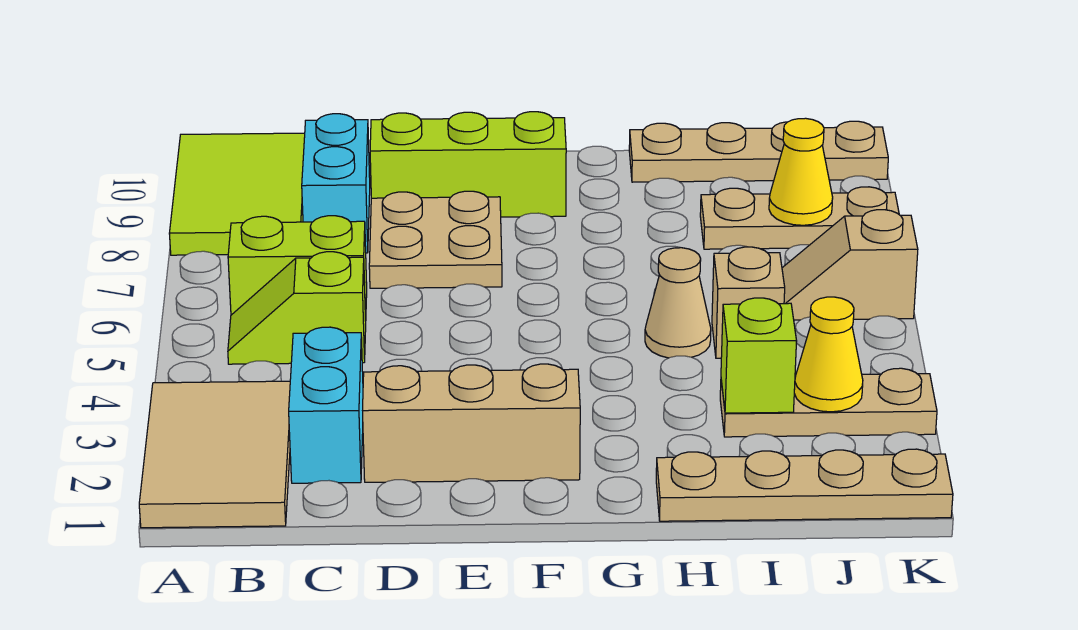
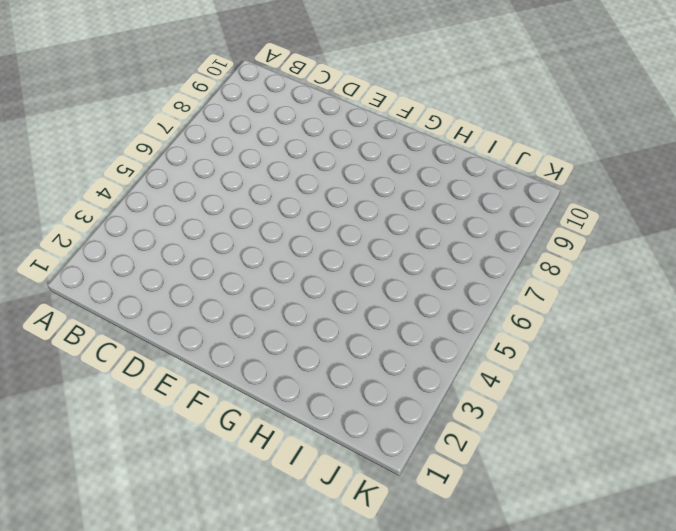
none -> tan 2x3 tile [139,381,290,528]
none -> lime 2x3 tile [169,133,305,255]
none -> lime 1x2 slope [228,252,366,364]

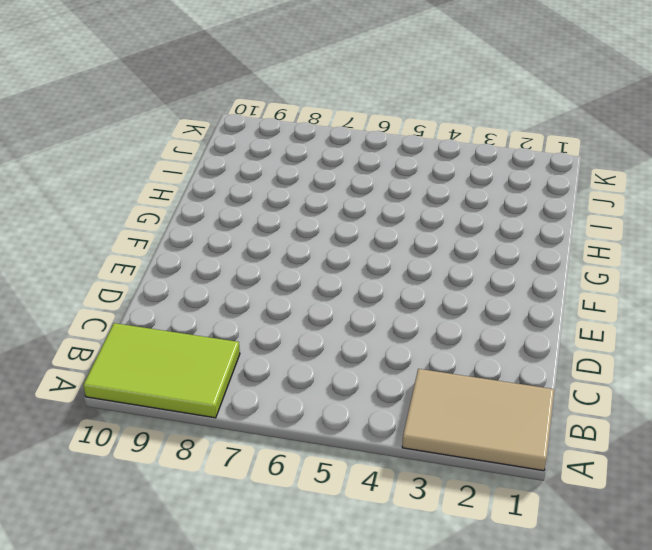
none -> lime 1x2 slope [228,252,366,364]
none -> lime 1x2 brick [228,216,367,321]
none -> cyan 1x2 brick [289,327,363,483]

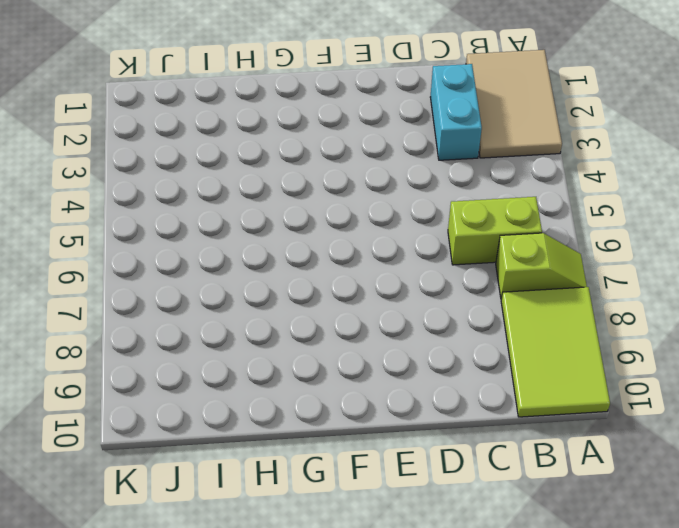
lime 1x2 slope [496,233,587,299] -> lime 1x2 slope moved to [228,252,366,364]
none -> cyan 1x2 brick [302,114,370,253]
none -> tan 1x3 brick [363,364,580,482]
none -> tan 2x2 plate [369,191,502,288]

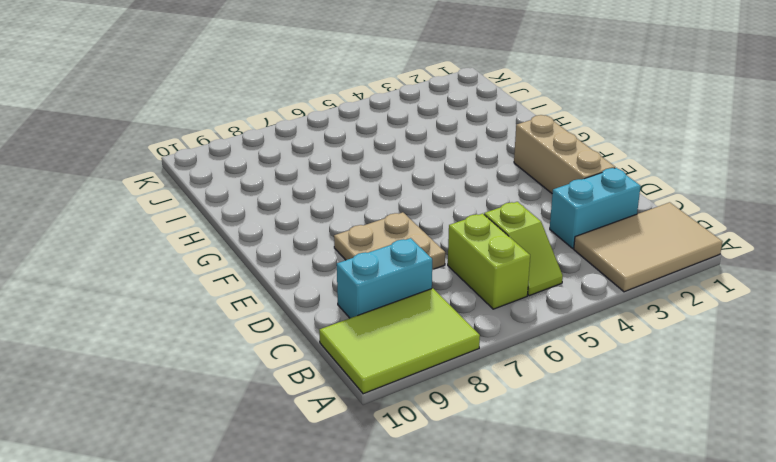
none -> lime 1x3 brick [370,112,566,217]
none -> tan 1x4 plate [656,449,953,521]
none -> tan 1x1 cone [645,248,711,358]

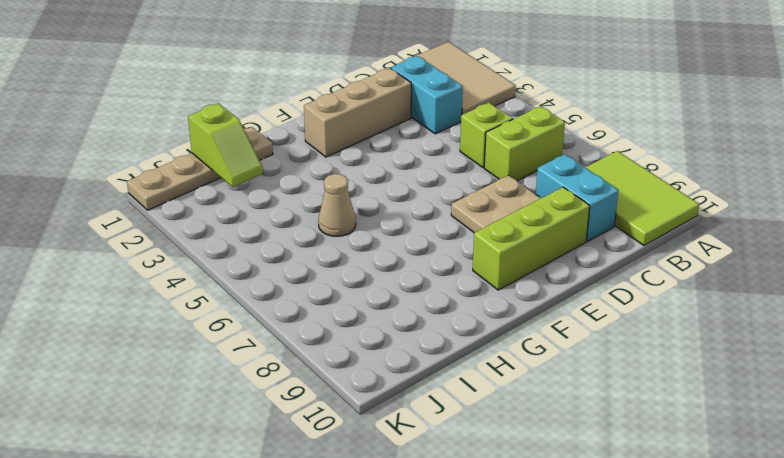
lime 1x2 slope [188,103,263,187] -> none
none -> tan 1x4 plate [629,121,888,182]
none -> tan 1x3 plate [720,368,937,437]
none -> tan 1x1 brick [712,247,785,358]

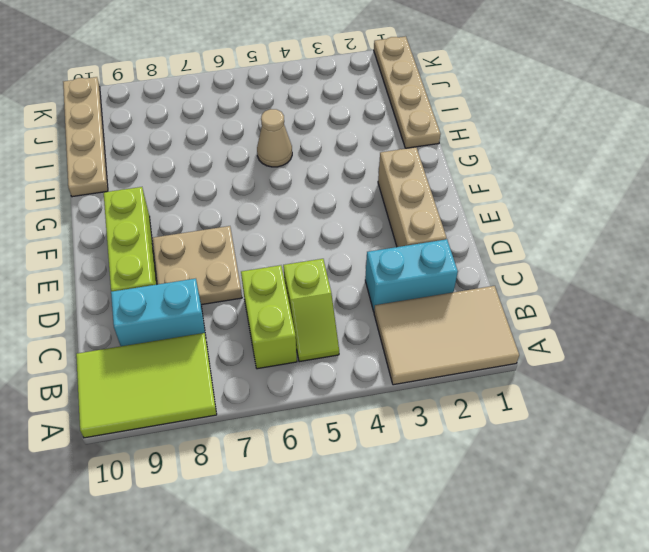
none -> tan 1x3 plate [720,368,937,437]
none -> tan 1x1 brick [712,247,785,358]
none -> tan 1x3 plate [700,187,899,249]

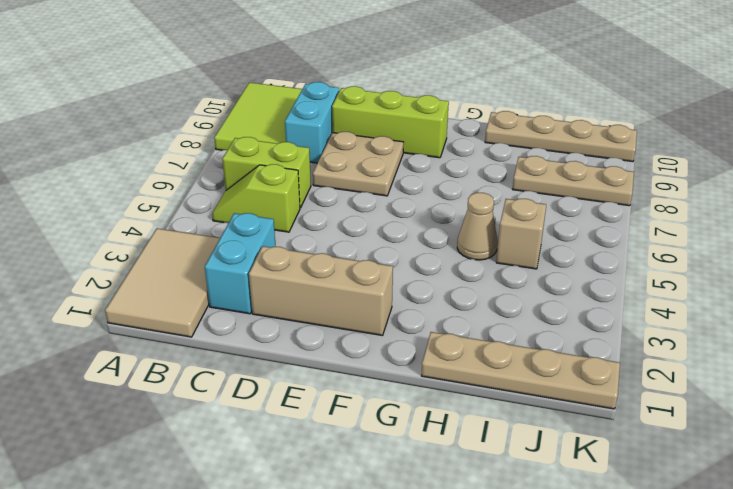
none -> tan 1x3 plate [720,368,937,437]
none -> tan 1x2 slope [782,210,918,320]
none -> lime 1x1 brick [721,298,797,413]

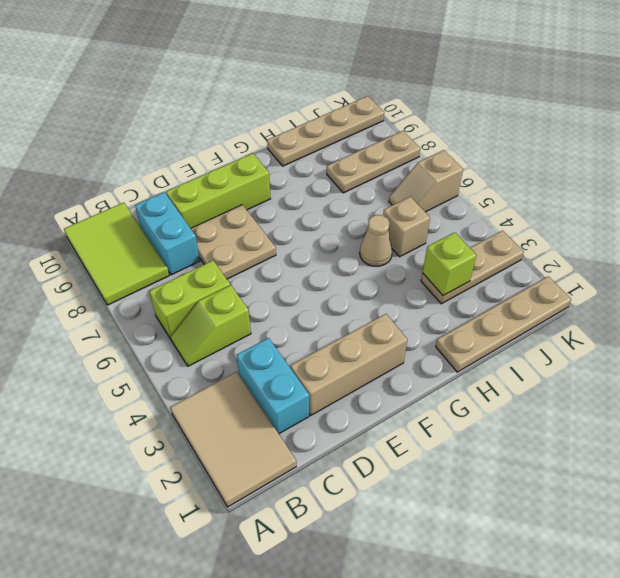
none -> yellow 1x1 cone [794,297,863,412]
none -> yellow 1x1 cone [769,118,833,225]

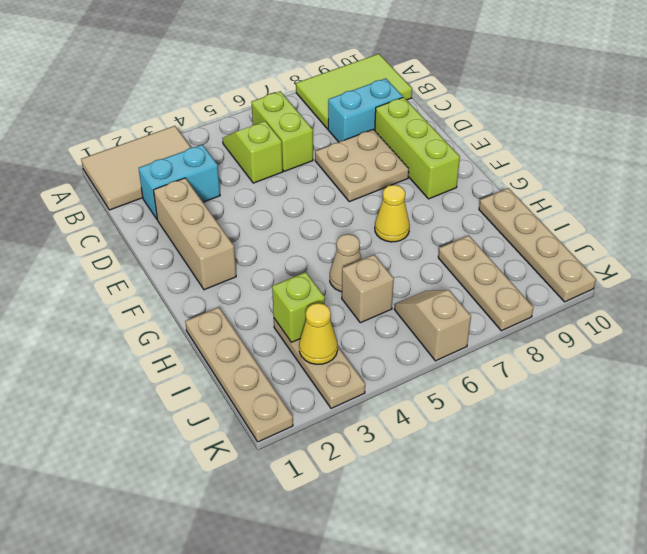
yellow 1x1 cone [375,185,410,242] -> yellow 1x1 cone moved to [769,118,833,225]

